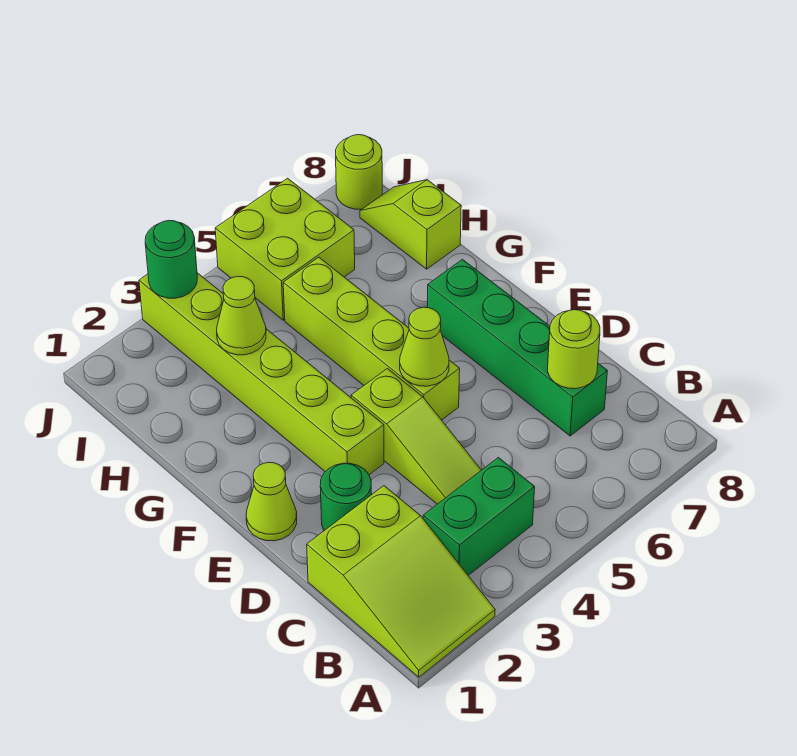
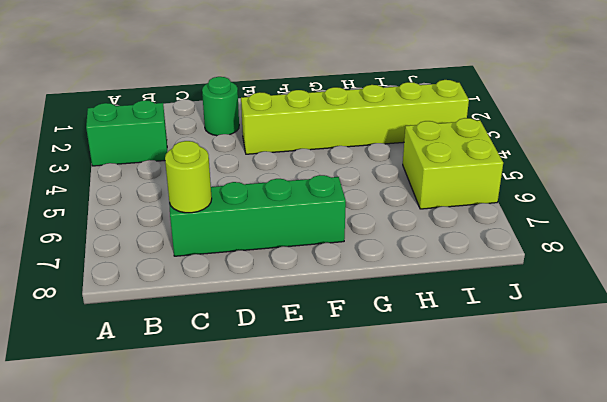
green 1x2 brick [86,100,167,166] -> green 1x2 brick turned to [423,457,535,575]
none -> lime 2x3 slope [307,486,495,677]
none -> lime 1x3 slope [351,369,481,504]
none -> lime 1x1 cone [246,462,297,541]

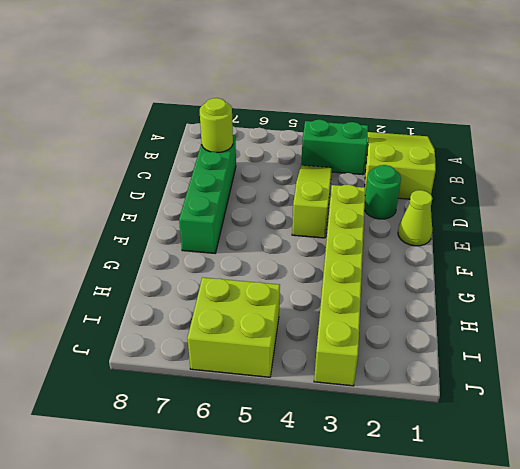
none -> lime 1x4 brick [283,257,460,420]
none -> lime 1x2 slope [360,180,461,269]
none -> lime 1x1 round brick [336,135,382,209]

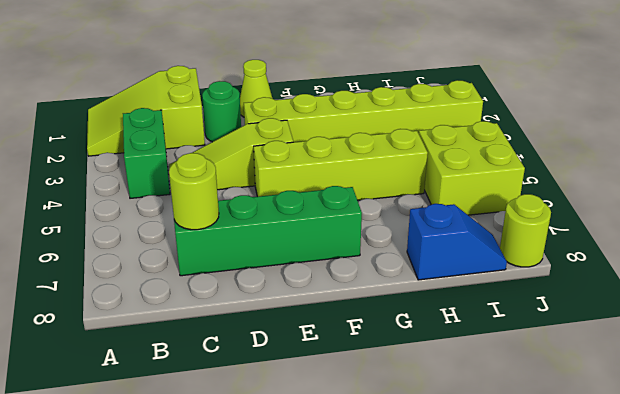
blue 1x2 slope [407,204,507,280] -> lime 1x2 slope [360,180,461,269]
none -> lime 1x1 cone [400,307,449,386]
none -> lime 1x1 cone [217,276,266,355]
none -> green 1x1 round brick [145,221,197,298]

